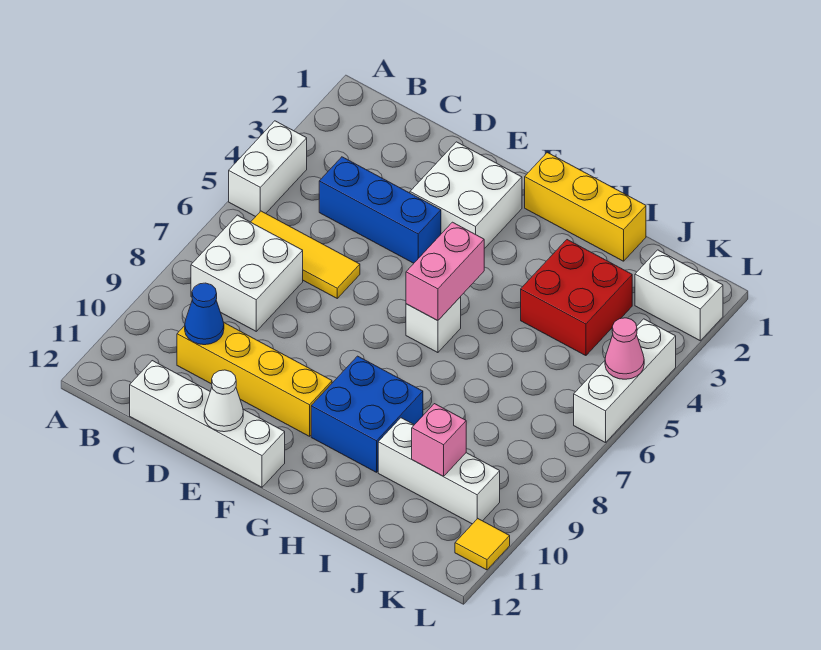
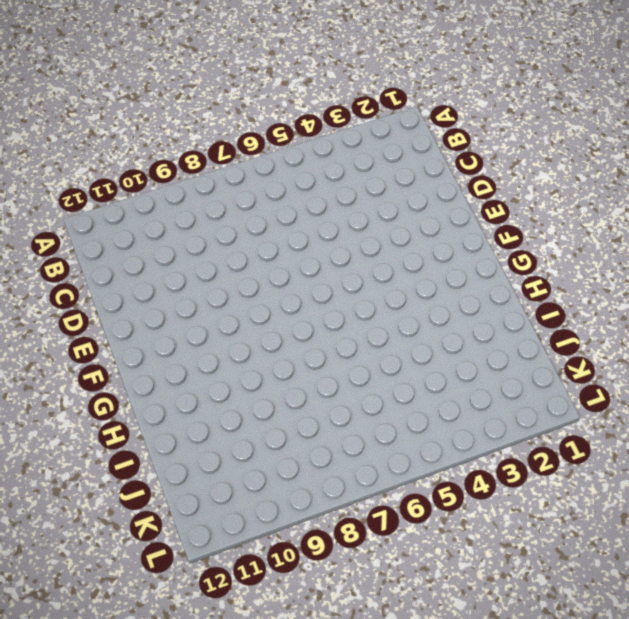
none -> white 1x2 brick [229,121,307,217]
none -> yellow 1x3 tile [251,211,360,298]
none -> white 2x2 brick [191,215,303,331]

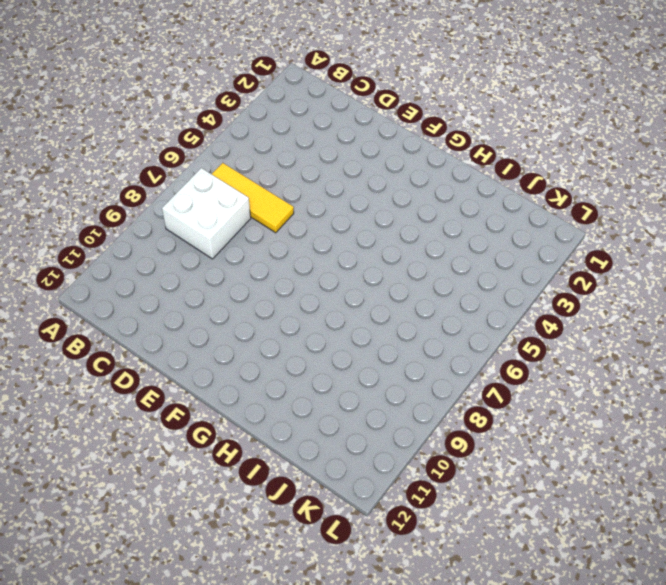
none -> white 1x2 brick [229,121,307,217]
none -> blue 1x3 brick [319,157,441,263]
none -> yellow 1x4 brick [177,323,332,436]

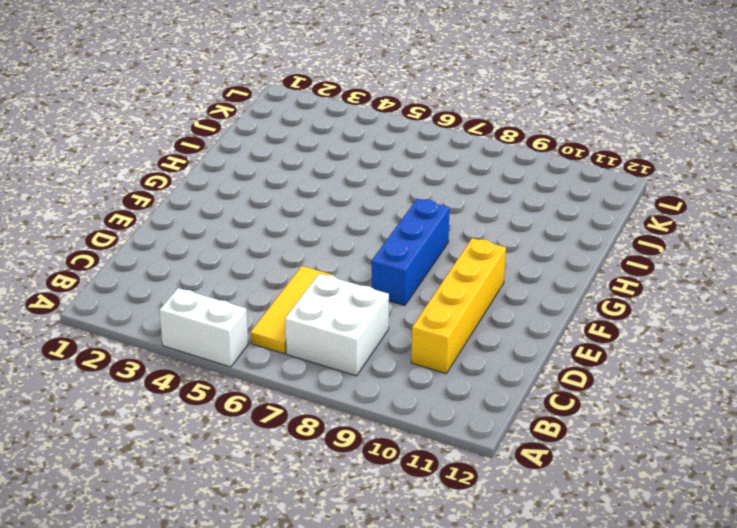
blue 1x3 brick [372,199,450,306] -> blue 1x3 brick moved to [319,157,441,263]
none -> white 1x4 brick [130,361,285,487]
none -> white 2x2 brick [410,142,522,249]
none -> yellow 1x3 brick [525,153,646,261]

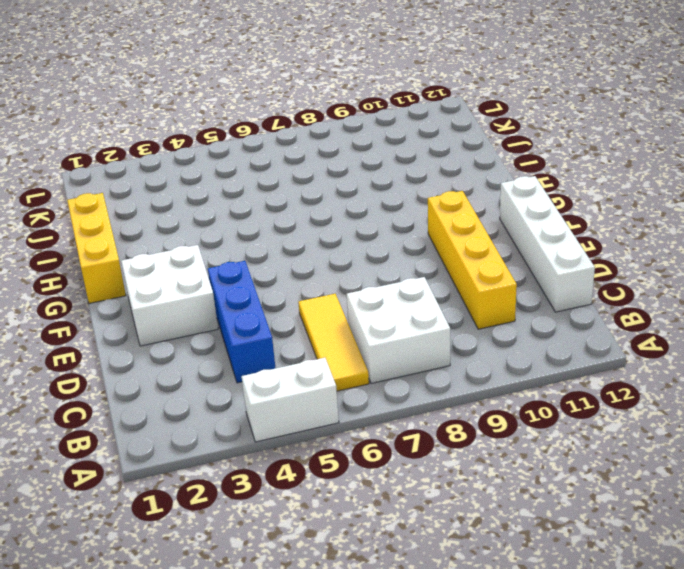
none -> white 1x1 brick [406,297,461,353]
none -> blue 2x2 brick [311,356,423,472]
none -> red 2x2 brick [521,240,632,356]

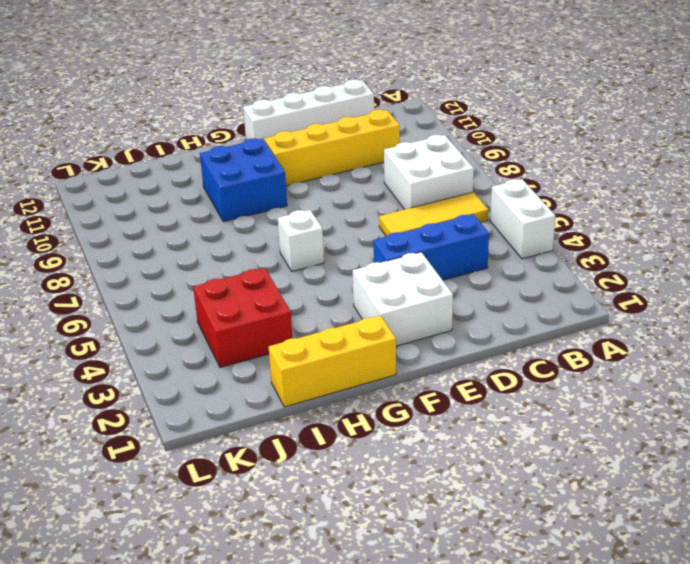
none -> white 1x3 brick [378,418,500,524]
none -> white 1x2 brick [635,250,723,341]
none -> white 1x3 brick [574,319,676,443]

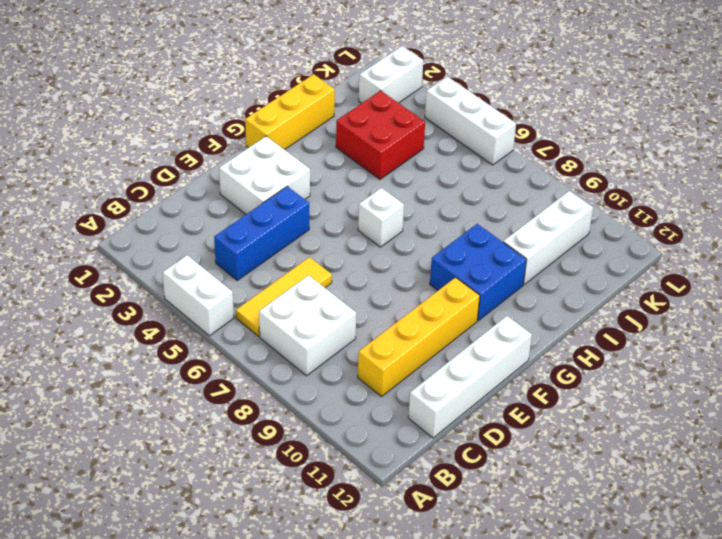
none -> yellow 1x1 tile [455,519,510,570]
none -> blue 1x1 cone [185,283,224,345]
none -> white 1x1 cone [204,370,243,432]

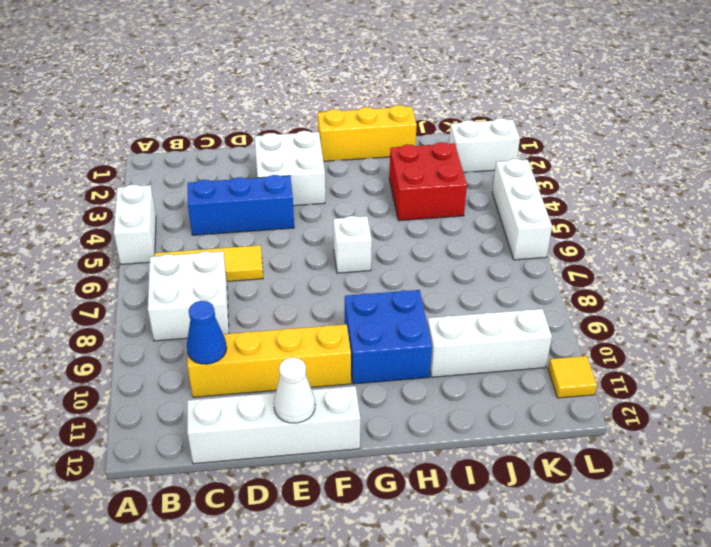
none -> pink 1x2 brick [406,222,484,321]
none -> pink 1x1 brick [412,404,466,476]
none -> pink 1x1 cone [605,318,644,379]

